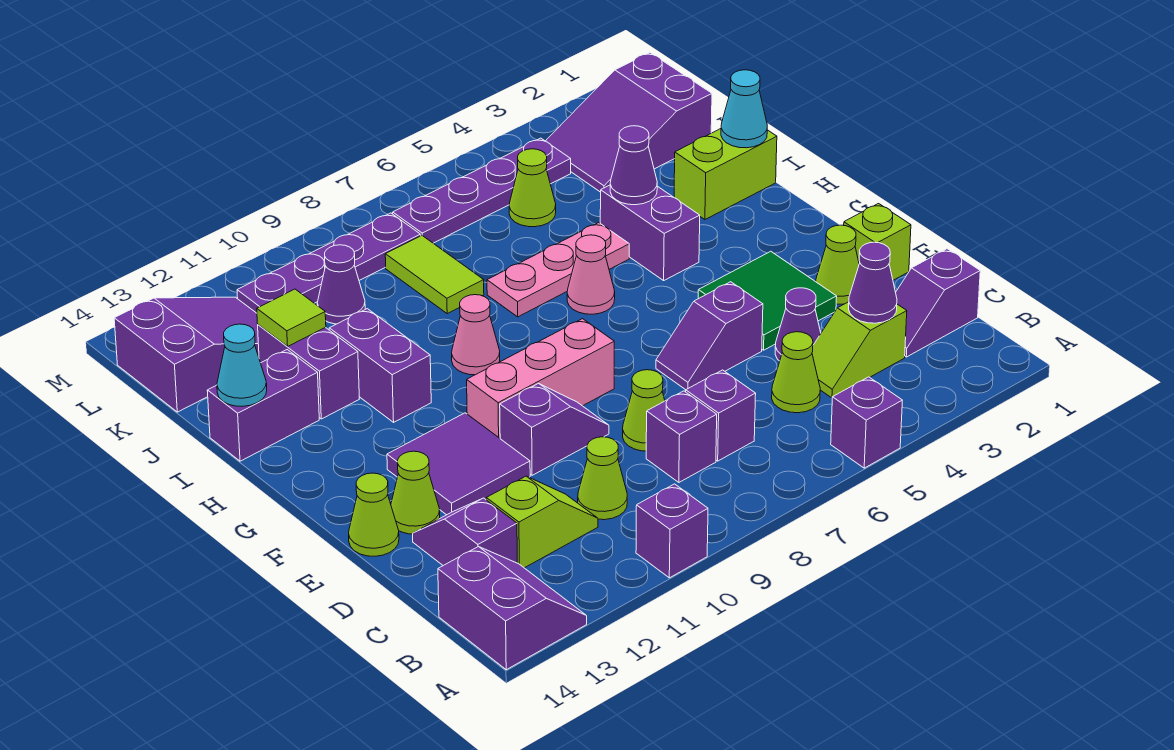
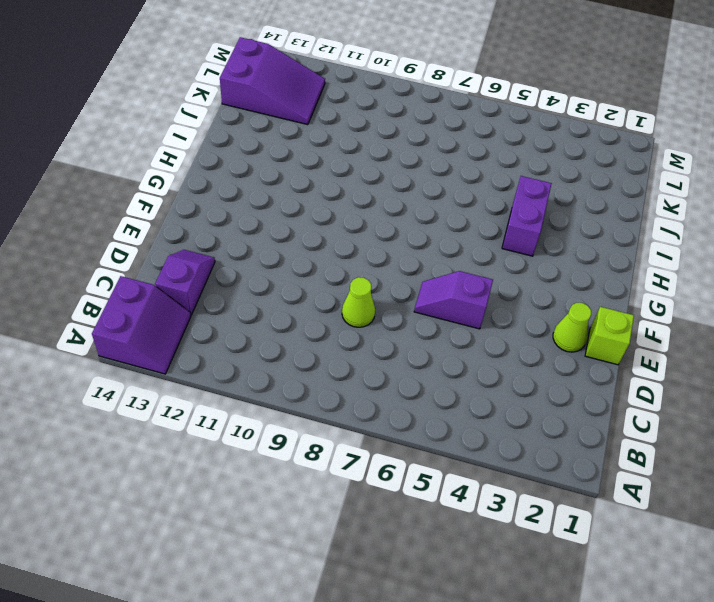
none -> purple 1x1 brick [831,377,902,468]
none -> purple 1x1 brick [636,484,708,578]
none -> purple 1x2 slope [896,249,980,357]
none -> lime 1x2 slope [812,302,907,398]

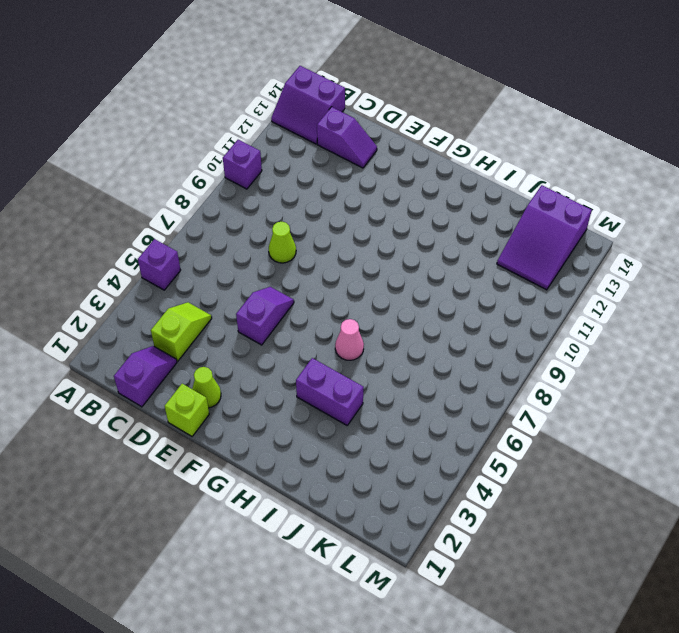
none -> lime 1x1 cone [772,332,820,413]
none -> purple 1x1 brick [686,370,756,461]
none -> purple 1x1 brick [646,391,717,482]
none -> lime 1x1 cone [578,437,627,520]

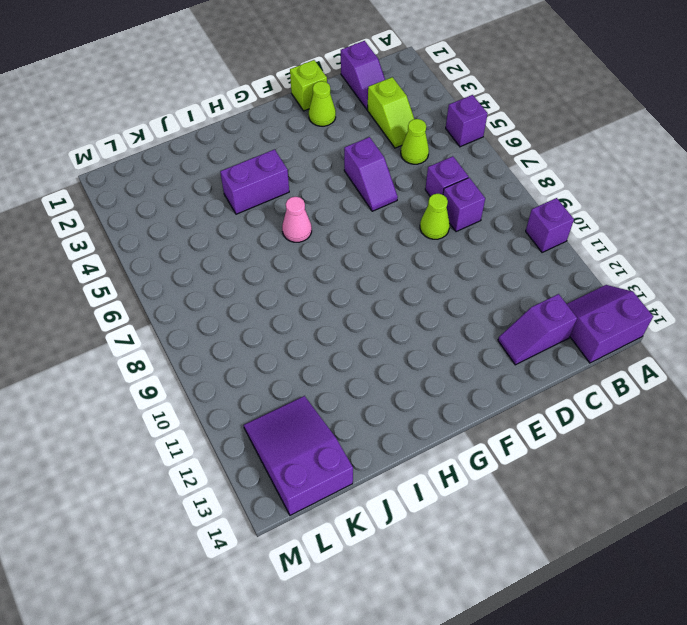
none -> lime 1x1 cone [578,437,627,520]
none -> lime 1x2 slope [486,476,598,568]
none -> purple 1x1 cone [775,288,821,361]
none -> green 2x2 tile [698,251,837,350]

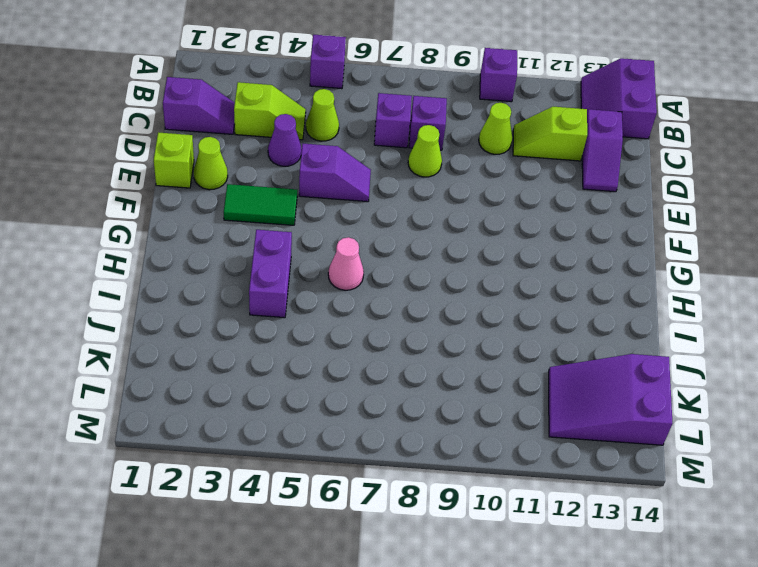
green 1x2 tile [224,184,297,225] -> green 2x2 tile [698,251,837,350]
none -> purple 1x2 slope [500,384,609,475]
none -> purple 2x2 tile [387,413,530,515]
none -> lime 1x1 cone [391,451,440,534]
none -> lime 1x1 cone [349,473,399,556]

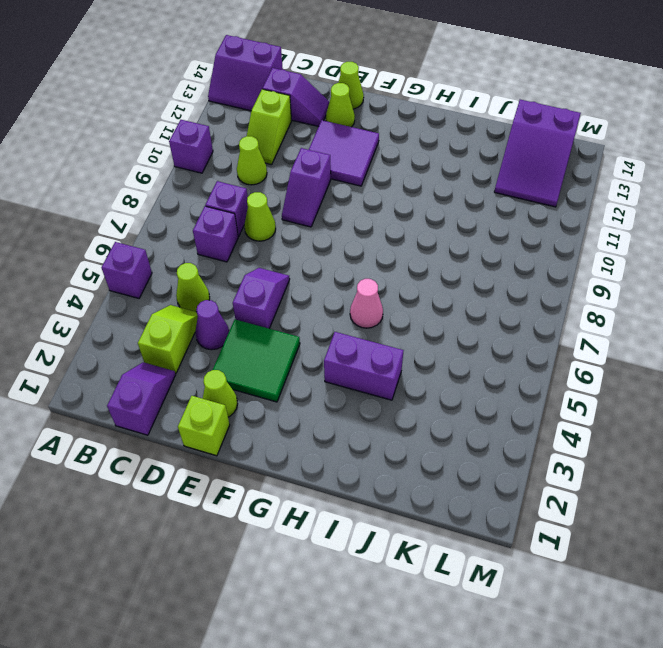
none -> pink 1x3 brick [467,319,614,438]
none -> pink 1x1 cone [452,295,500,375]
none -> purple 1x2 brick [329,309,431,422]
none -> lime 1x2 brick [674,129,777,219]

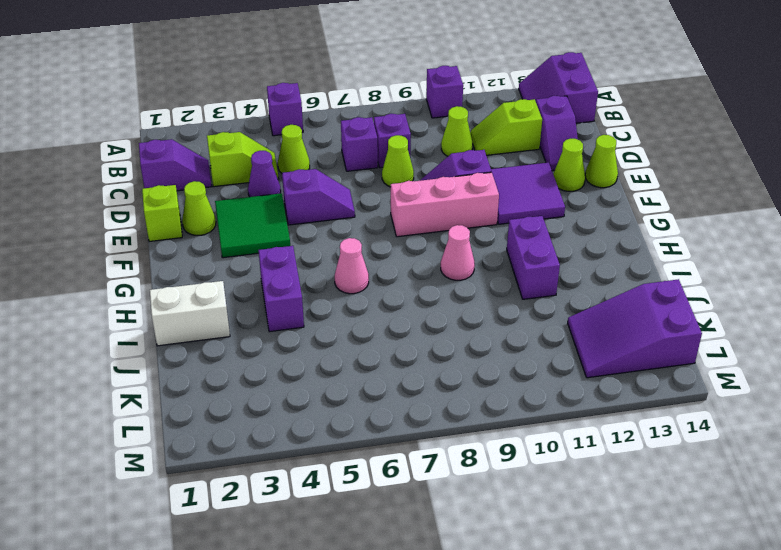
white 1x2 brick [150,281,230,346] -> lime 1x2 brick [674,129,777,219]
none -> pink 1x3 plate [487,223,629,317]
none -> purple 1x2 brick [258,325,359,419]
none -> purple 1x2 brick [207,350,319,461]
none -> lime 1x2 tile [385,235,484,314]

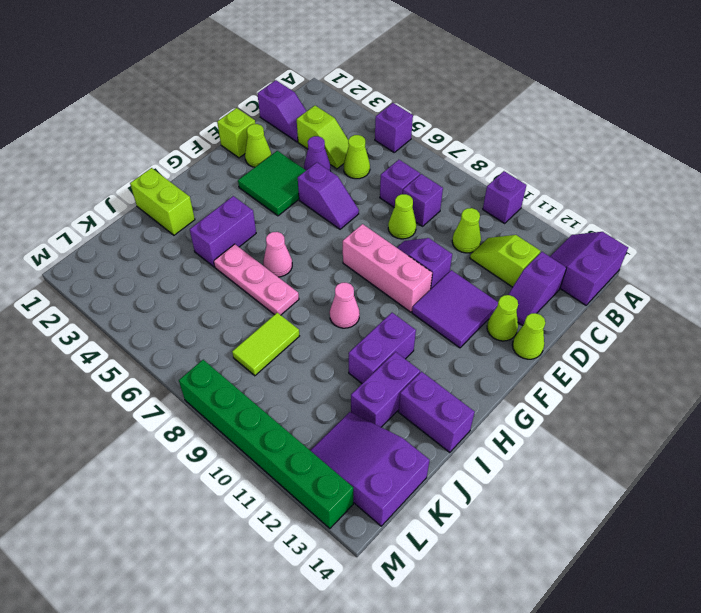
green 1x6 brick [179,360,353,529] -> none
none -> purple 2x3 slope [546,53,712,192]
none -> lime 1x1 cone [509,149,556,227]
none -> purple 1x1 cone [317,245,365,324]
none -> purple 1x4 plate [393,138,571,243]

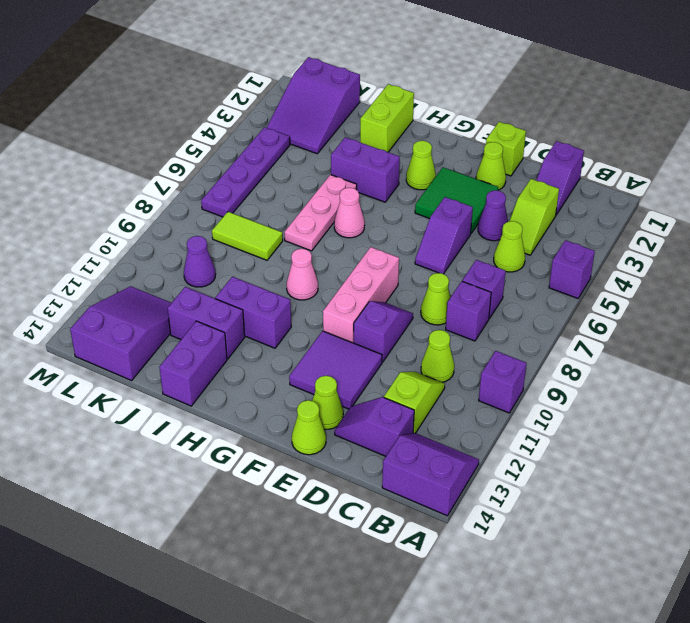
lime 1x1 cone [406,141,436,190] -> lime 1x1 cone moved to [509,149,556,227]
none -> purple 1x4 plate [237,213,421,313]
none -> purple 1x1 cone [849,242,897,323]
none -> cyan 1x1 cone [721,70,767,148]
none -> purple 1x1 cone [610,126,657,205]

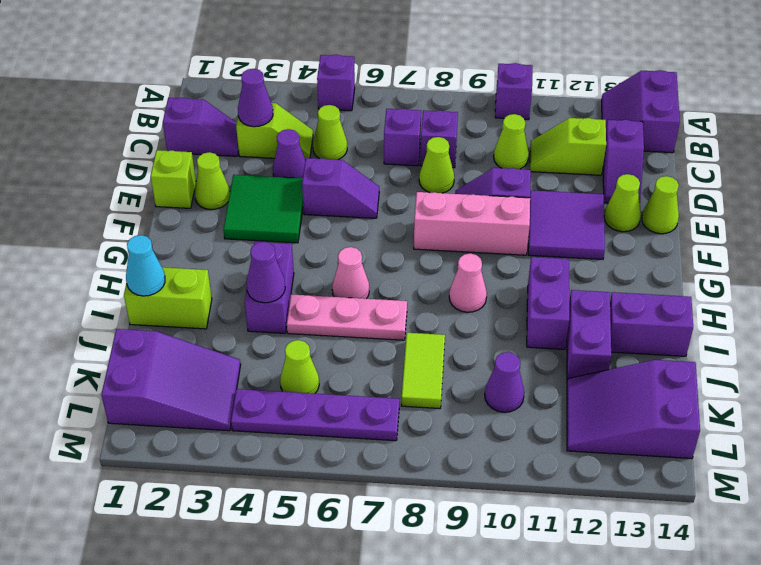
none -> purple 1x4 plate [237,213,421,313]
none -> cyan 1x1 cone [217,324,267,406]
none -> lime 1x1 tile [257,289,326,346]

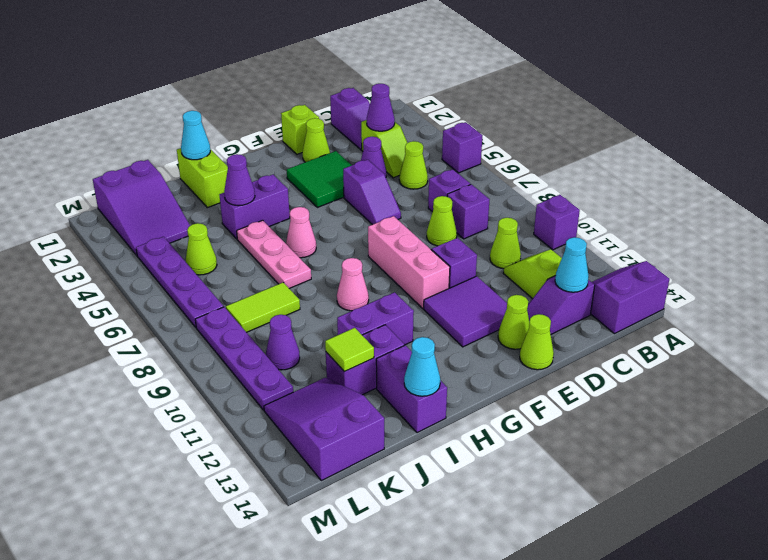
cyan 1x1 cone [555,237,589,292] -> none

